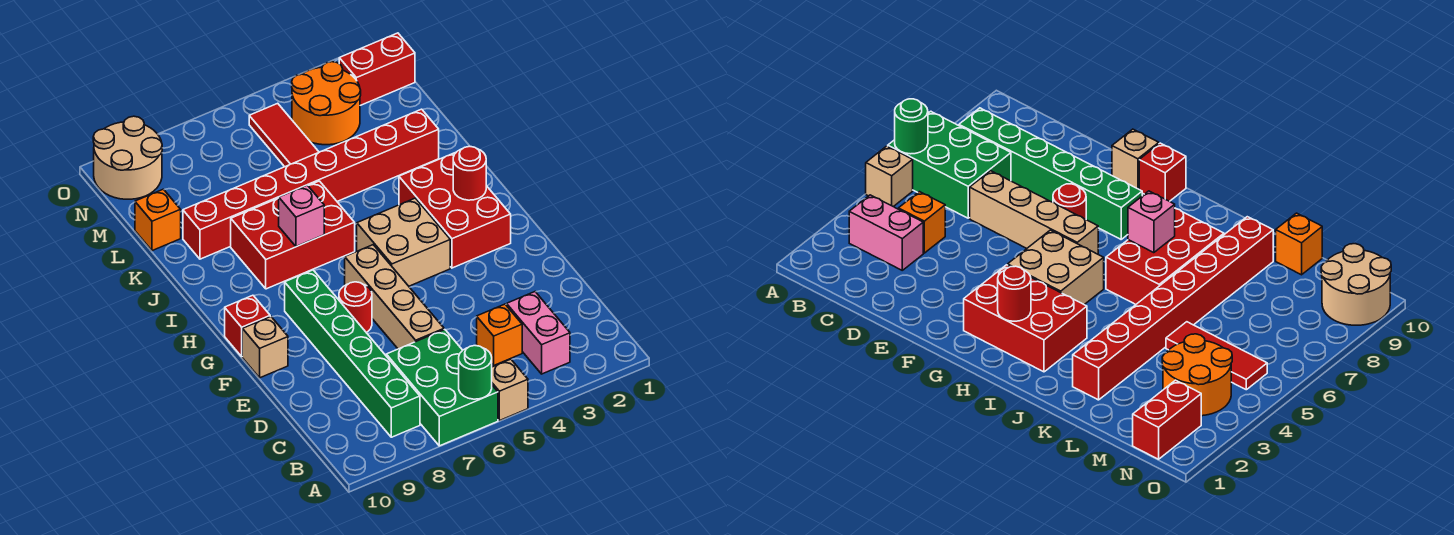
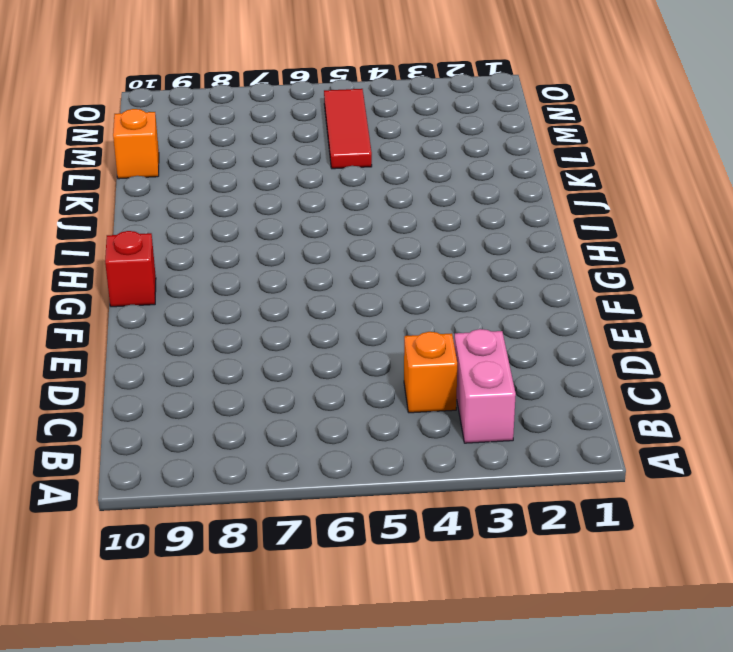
none -> tan 1x1 brick [492,359,528,421]
none -> green 2x3 brick [386,330,498,446]
none -> green 1x6 brick [285,270,420,437]

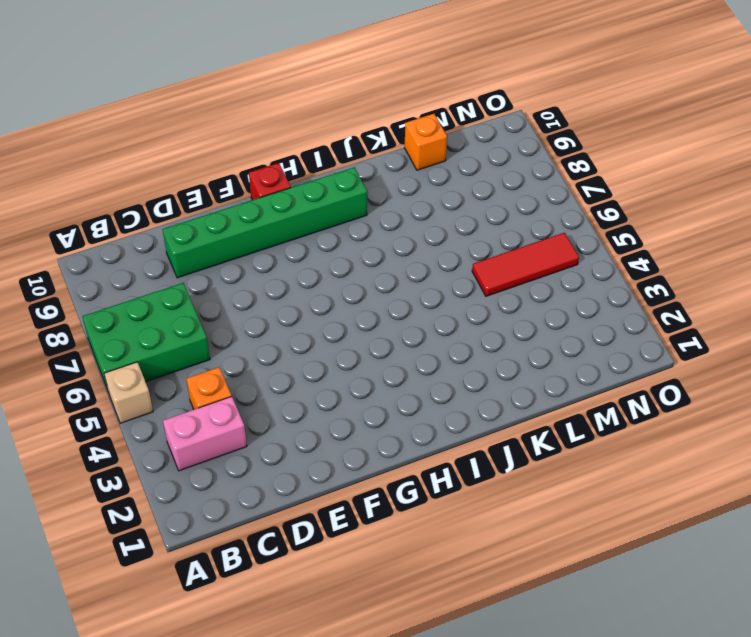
green 1x6 brick [163,167,367,278] -> green 1x6 brick moved to [285,270,420,437]
none -> tan 1x4 brick [345,245,444,349]
none -> red 1x1 round brick [339,282,372,333]
none -> tan 1x1 brick [242,316,288,378]

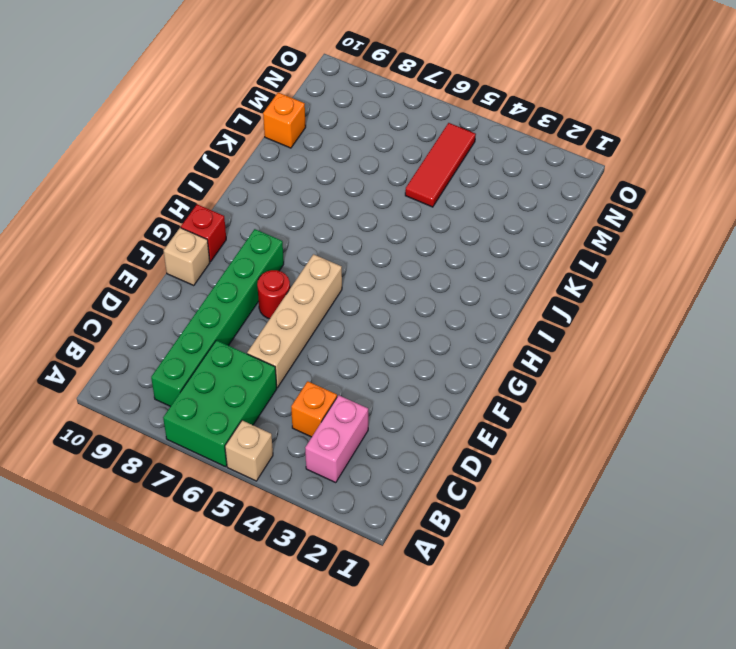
none -> red 2x3 brick [399,152,511,268]
none -> tan 2x2 brick [357,198,450,286]
none -> red 2x3 brick [231,181,355,289]

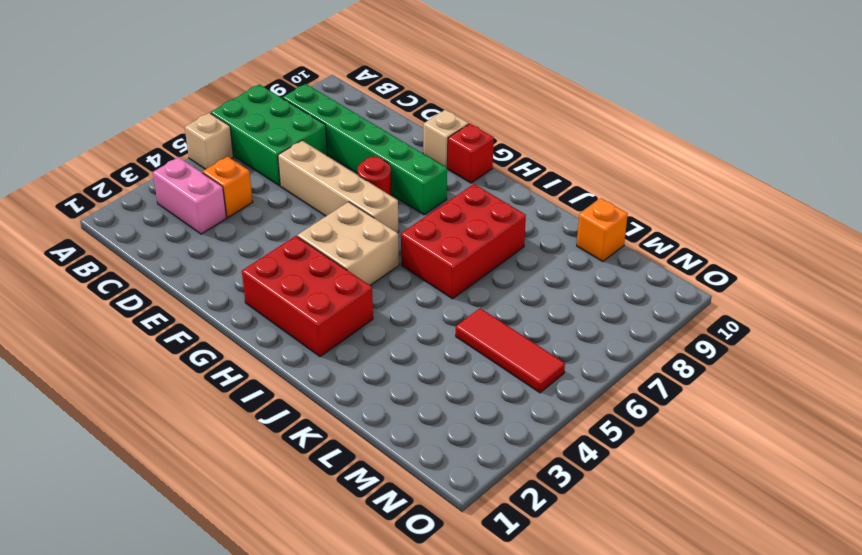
none -> red 1x8 brick [183,109,439,259]
none -> orange 2x2 round brick [292,62,361,145]
none -> red 1x2 brick [339,33,415,105]

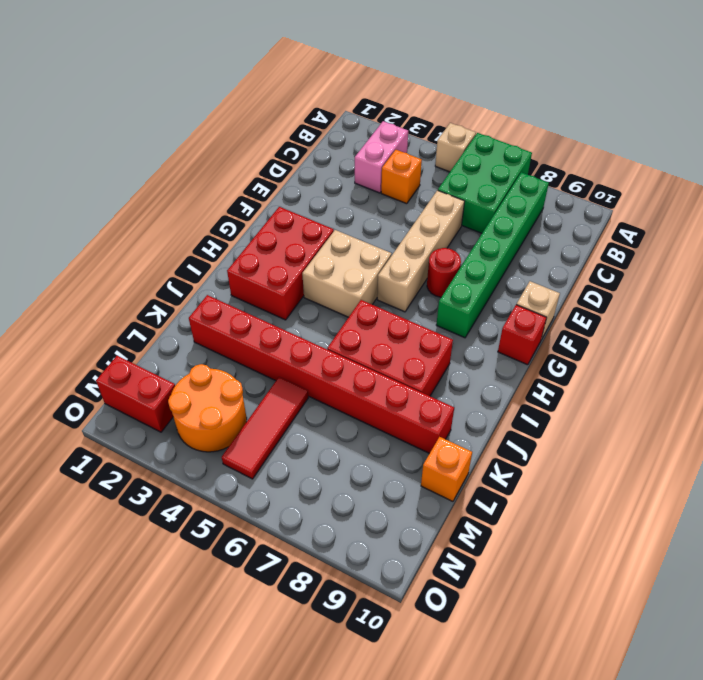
none -> tan 2x2 round brick [93,116,162,199]
none -> green 1x1 round brick [459,346,492,399]
none -> red 1x1 round brick [453,146,486,200]

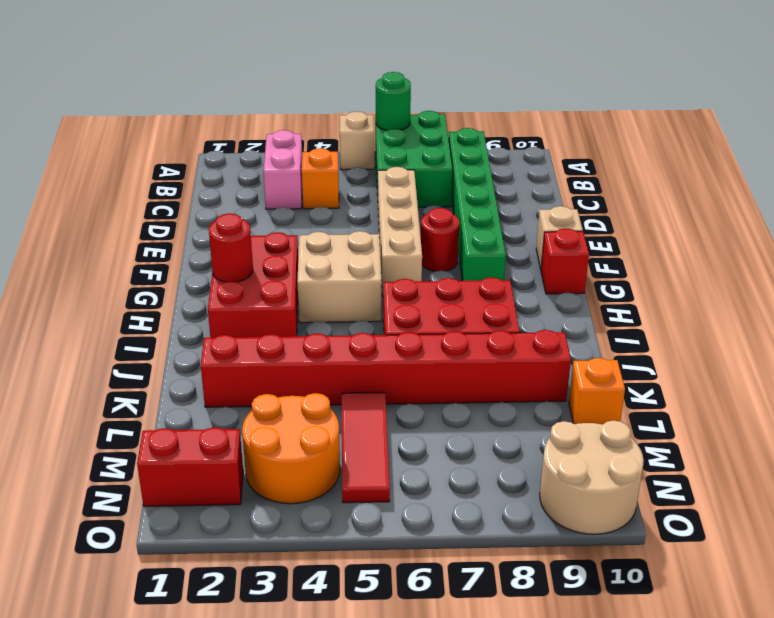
none -> pink 1x1 brick [279,185,324,247]

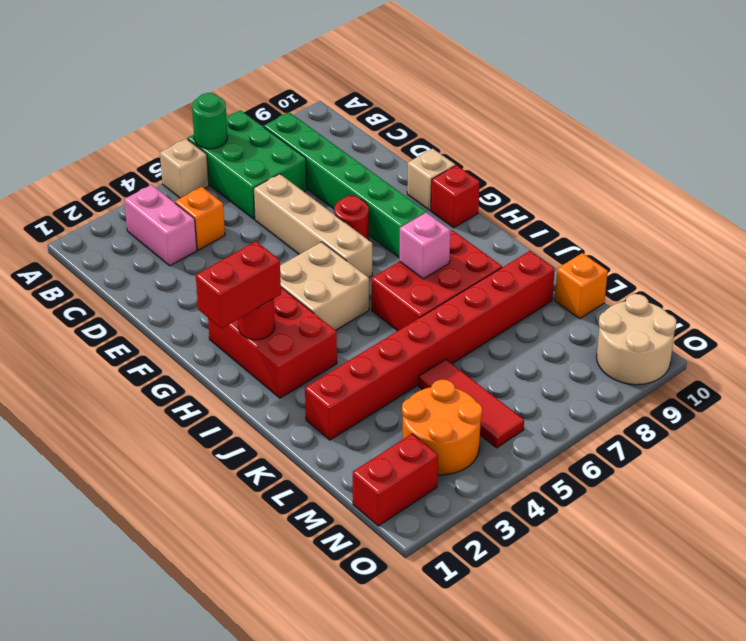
red 1x2 brick [196,241,281,329] -> none

